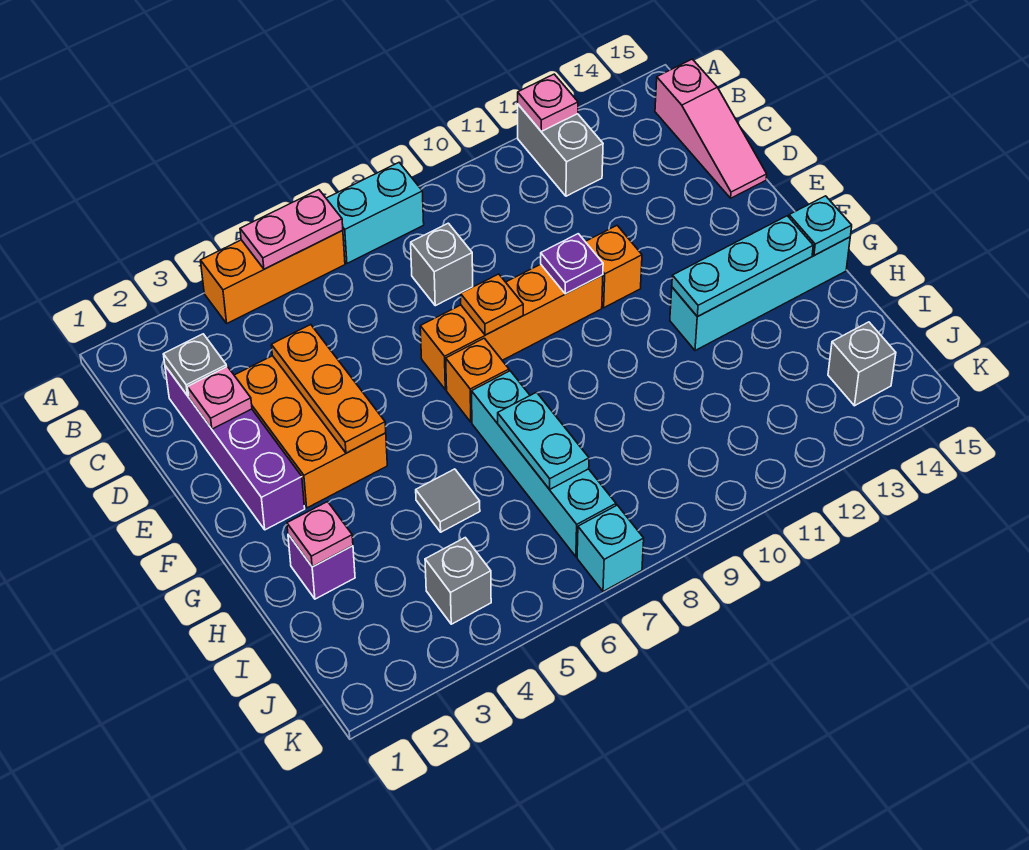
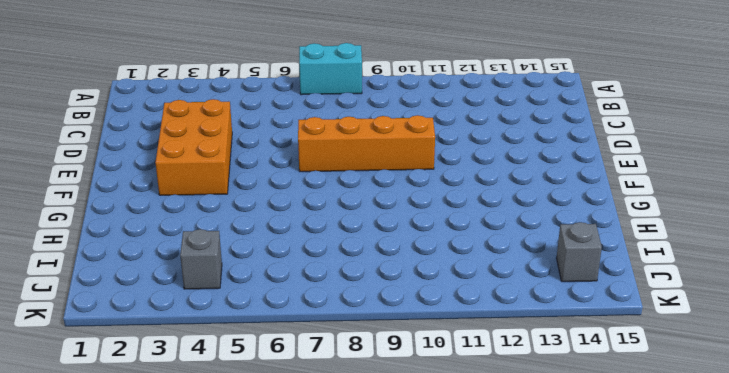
none -> orange 1x3 brick [201,230,345,323]
none -> grey 1x2 brick [518,105,603,196]
none -> pink 1x3 slope [655,59,767,198]

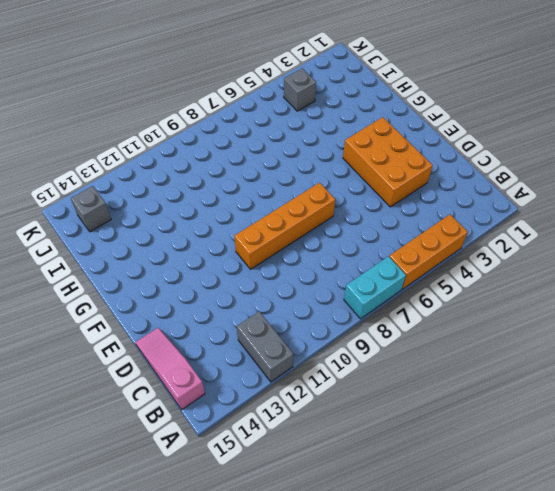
none -> purple 1x4 brick [165,366,305,530]
none -> grey 1x1 brick [411,223,473,306]
none -> orange 1x1 brick [585,226,642,308]

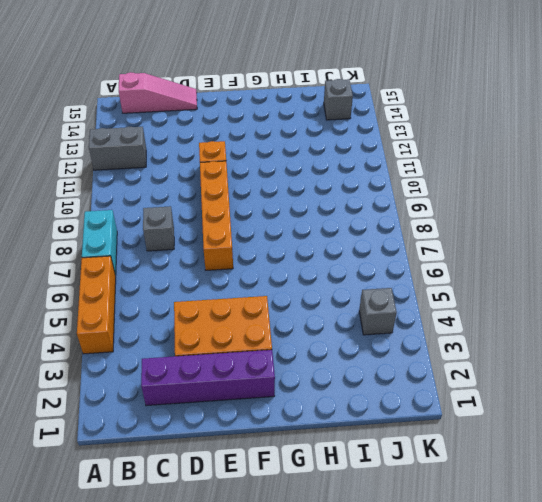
none -> orange 1x1 brick [446,338,509,422]
none -> cyan 1x4 brick [472,371,616,557]
none -> cyan 1x4 brick [670,237,850,351]

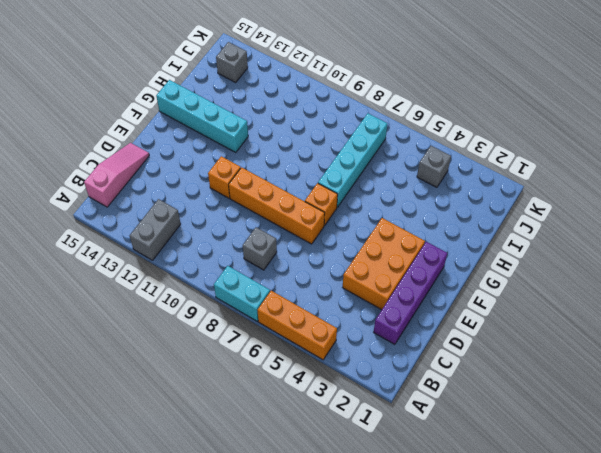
none -> purple 1x1 brick [288,535,355,599]
none -> grey 1x1 tile [416,469,480,532]
none -> cyan 1x1 brick [577,505,644,591]

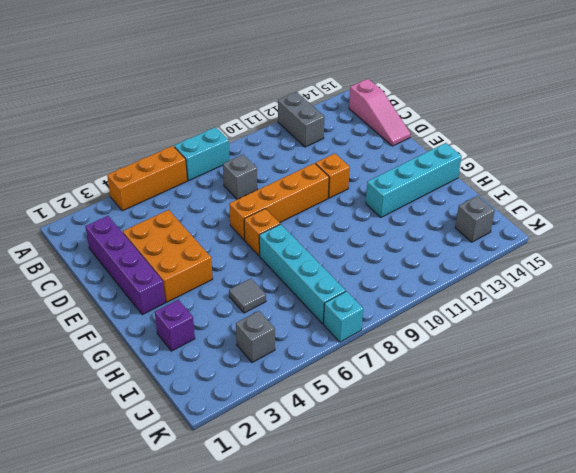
none -> pink 1x2 plate [240,190,343,269]
none -> pink 1x1 plate [518,74,578,131]
none -> grey 1x1 plate [163,334,227,396]

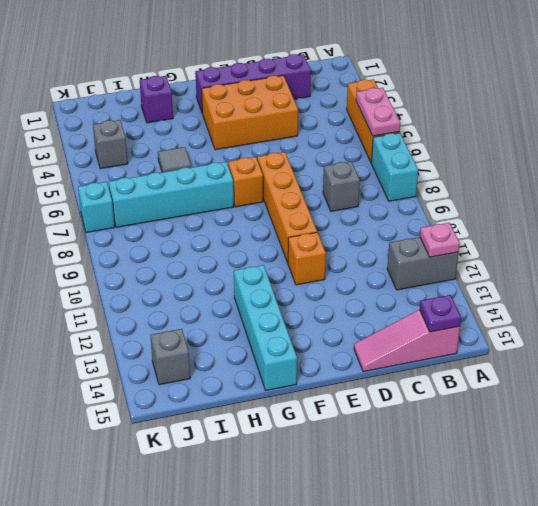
purple 1x1 plate [420,295,461,332] -> purple 1x1 plate moved to [541,234,603,294]
none -> grey 1x1 plate [163,334,227,396]
none -> pink 1x1 plate [188,367,252,429]
none -> orange 1x3 plate [271,325,386,453]

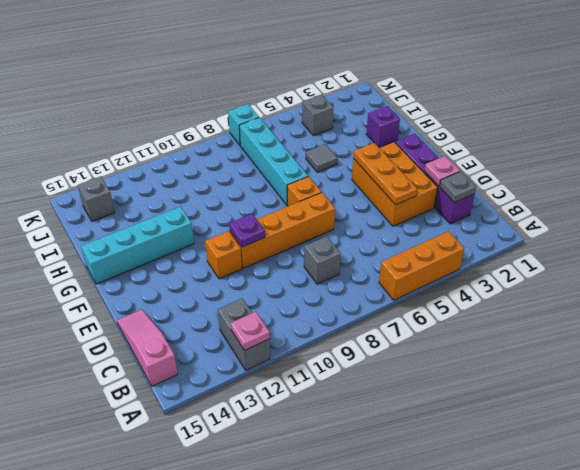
none -> cyan 1x2 brick [326,163,424,263]
none -> pink 1x2 plate [240,190,343,269]
none -> orange 1x1 plate [461,274,523,335]

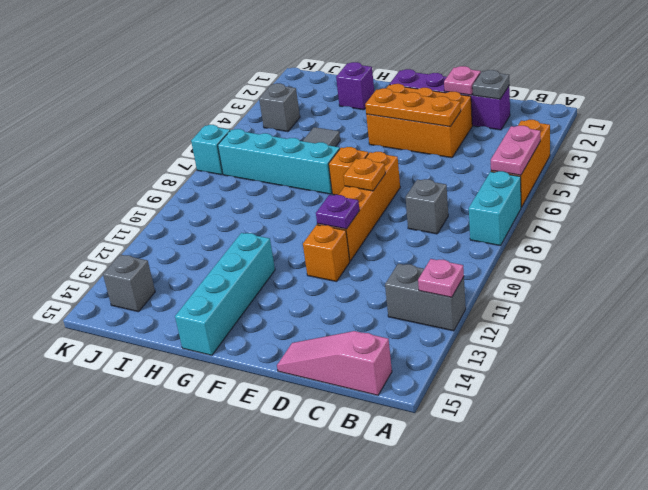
none -> cyan 1x3 plate [672,216,813,316]
none -> cyan 1x1 plate [789,196,852,256]
none -> pink 1x1 plate [287,502,353,567]

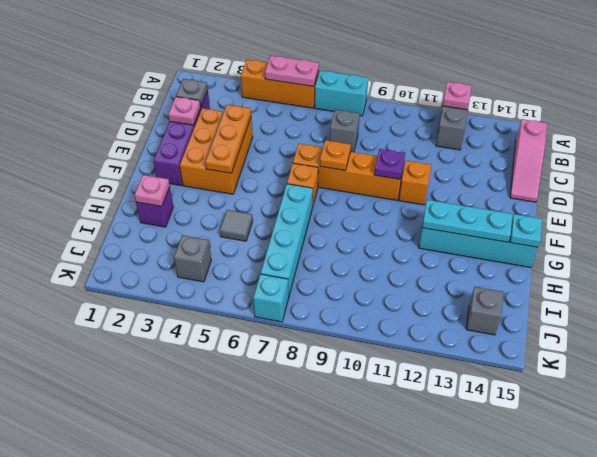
none -> cyan 1x2 plate [498,392,589,490]

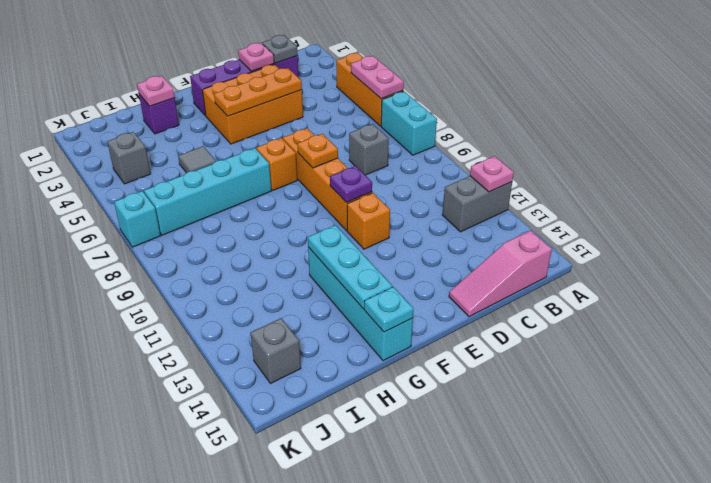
none -> cyan 1x2 plate [498,392,589,490]

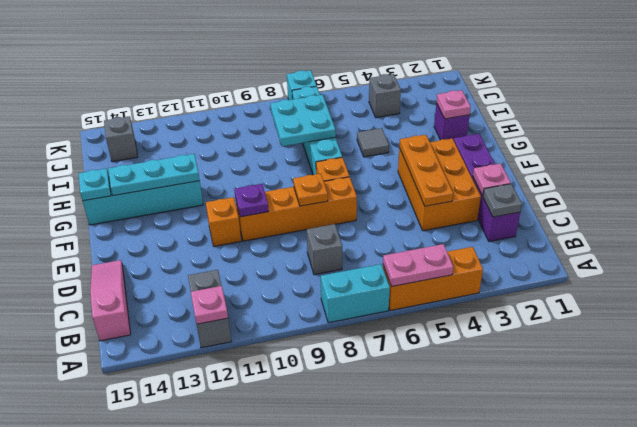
cyan 2x2 plate [270,95,336,146] -> cyan 1x2 plate [498,392,589,490]

